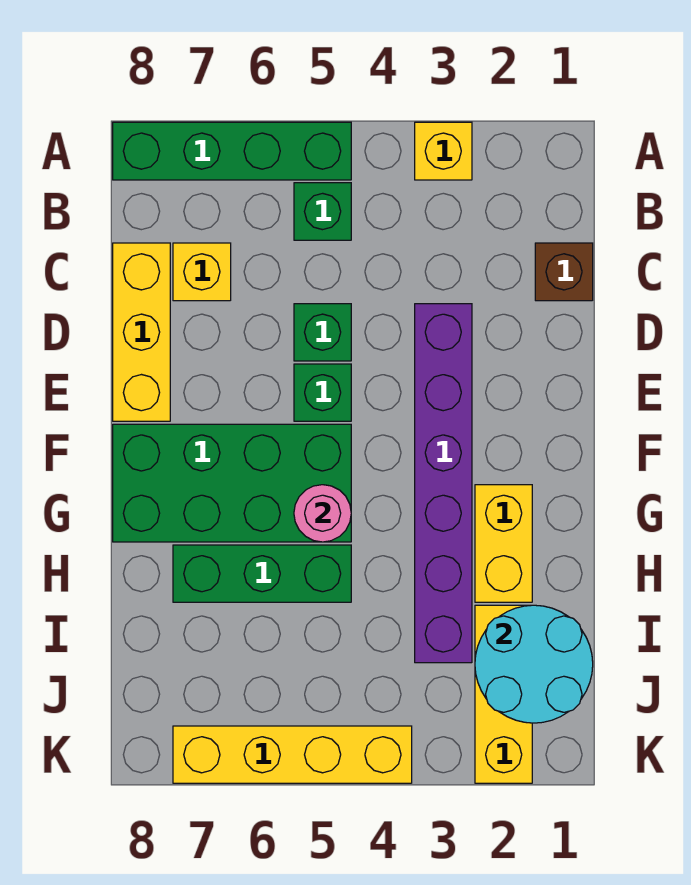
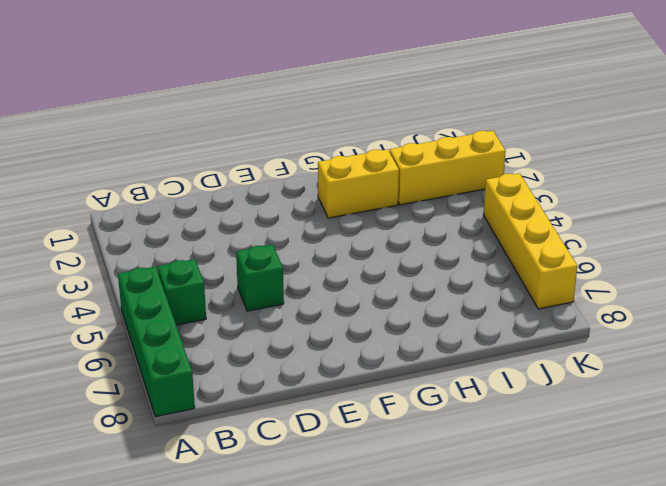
none -> yellow 1x1 brick [415,122,472,180]
none -> brown 1x1 brick [535,243,593,301]
none -> yellow 1x1 brick [173,243,231,301]

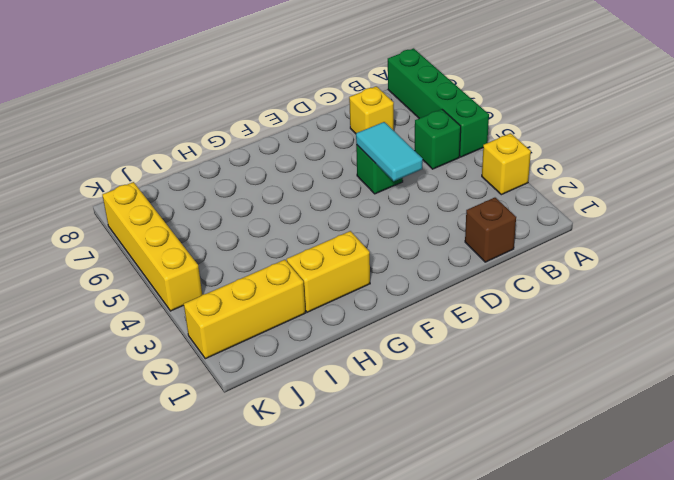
cyan 1x2 tile [356,122,423,181] -> none
none -> yellow 1x3 brick [113,243,170,421]
none -> purple 1x6 brick [415,304,472,663]
none -> green 1x1 brick [294,364,351,421]

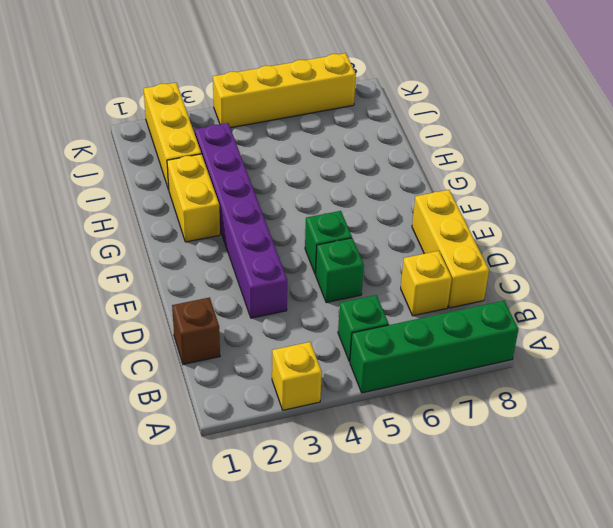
none -> green 2x4 brick [113,424,351,542]
none -> green 1x3 brick [173,545,351,602]
none -> pink 1x1 round brick [294,485,351,542]

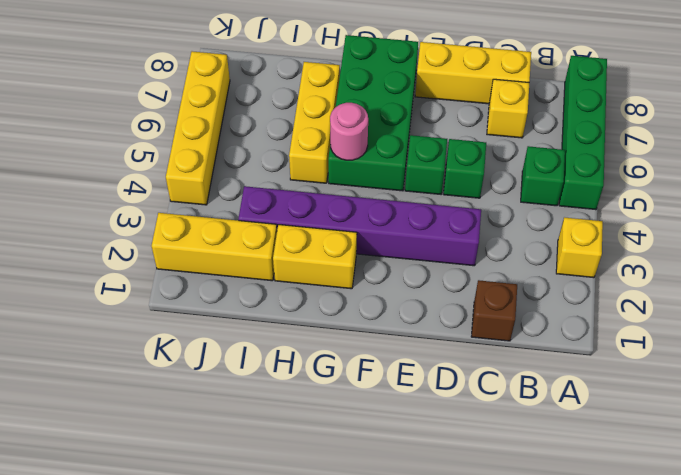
yellow 1x3 brick [289,62,340,183] -> green 1x3 brick [173,545,351,602]
none -> cyan 2x2 round brick [475,605,593,723]

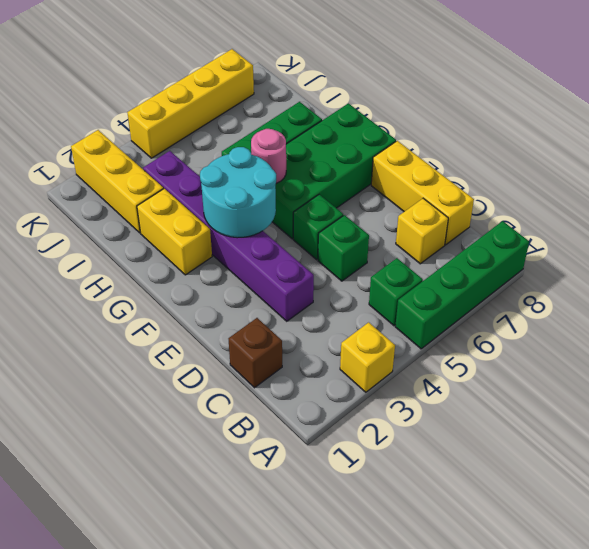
cyan 2x2 round brick [200,147,276,238] -> cyan 2x2 round brick moved to [475,605,593,723]

